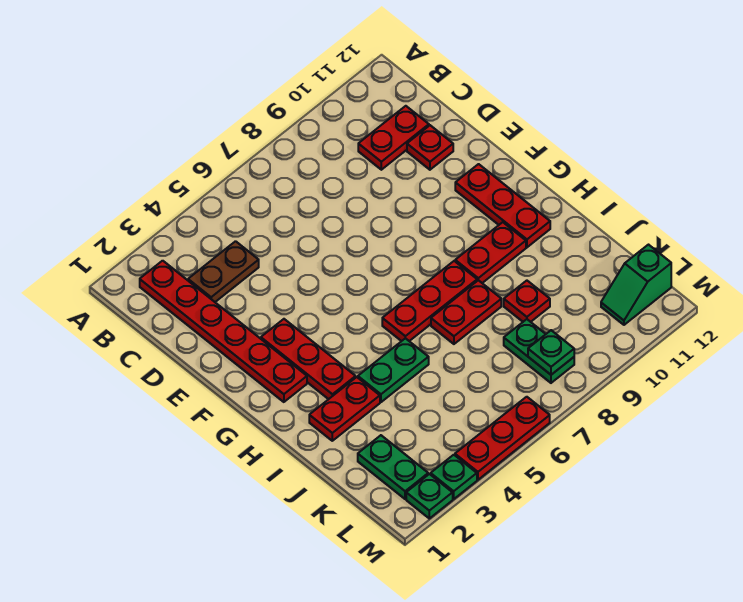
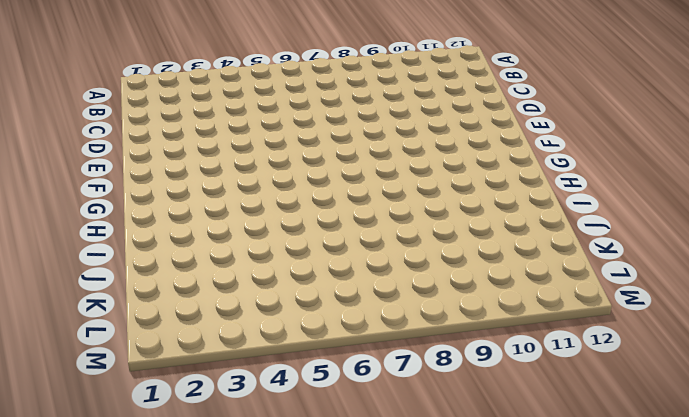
none -> red 1x6 plate [140,261,307,402]
none -> brown 1x2 plate [188,241,259,302]
none -> red 1x2 plate [358,106,429,170]

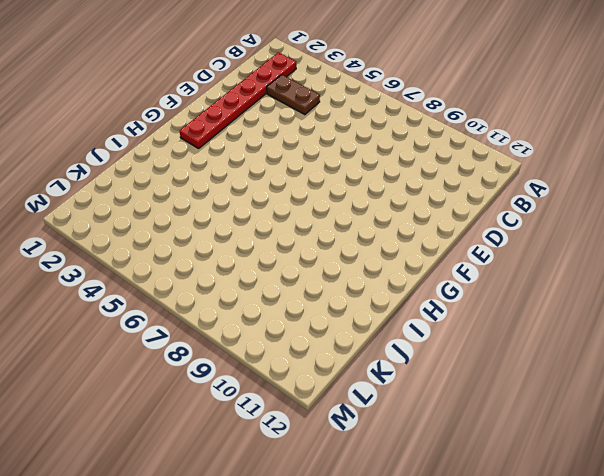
none -> red 1x2 plate [358,106,429,170]
none -> red 1x1 plate [407,125,453,170]
none -> red 1x3 plate [261,319,356,399]

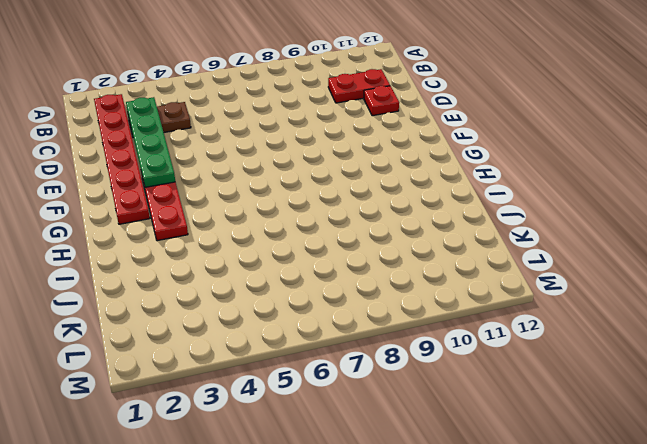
green 1x4 plate [126,97,175,187] -> none
none -> red 1x3 plate [455,164,550,247]
none -> red 1x3 plate [382,261,477,341]
none -> red 1x2 plate [455,222,526,283]

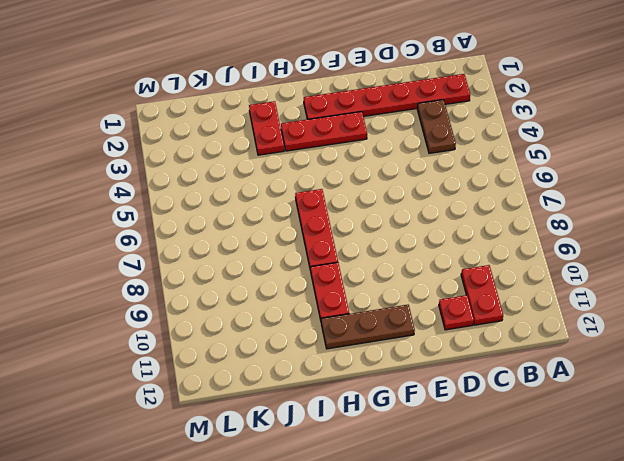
brown 1x3 plate [321,305,415,349] -> red 1x3 plate [455,164,550,247]
none -> green 1x2 plate [358,338,429,402]
none -> red 1x2 plate [431,280,501,344]
none -> red 1x1 plate [504,281,550,322]

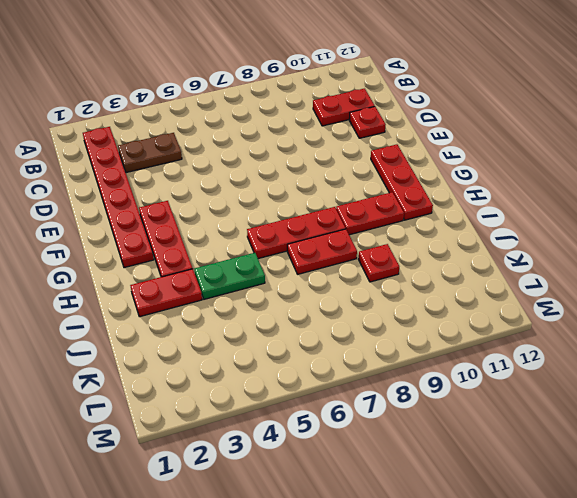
none -> green 1x2 plate [358,435,428,499]
none -> green 1x2 plate [504,319,574,383]
none -> green 1x2 slope [601,245,671,325]

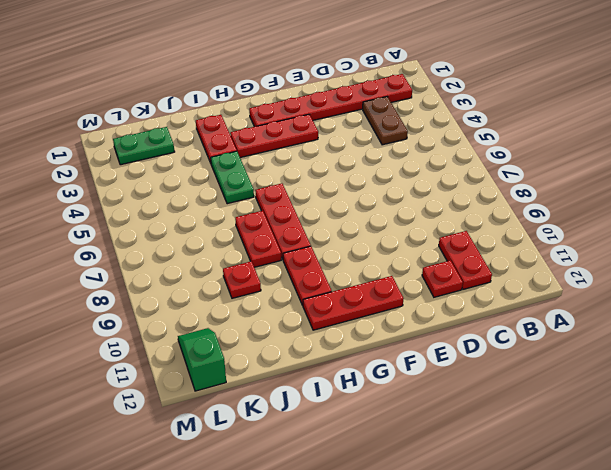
none -> green 1x2 plate [504,319,574,383]
none -> green 1x1 plate [406,474,453,518]
none -> green 1x1 plate [431,455,477,499]

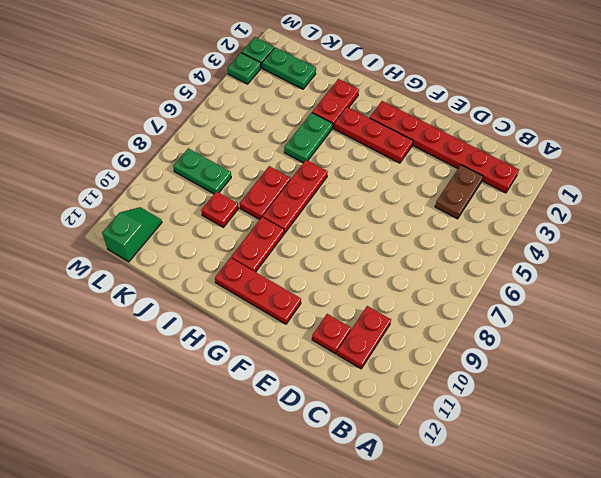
none -> red 1x3 plate [455,397,550,480]
none -> green 1x1 plate [528,330,574,375]

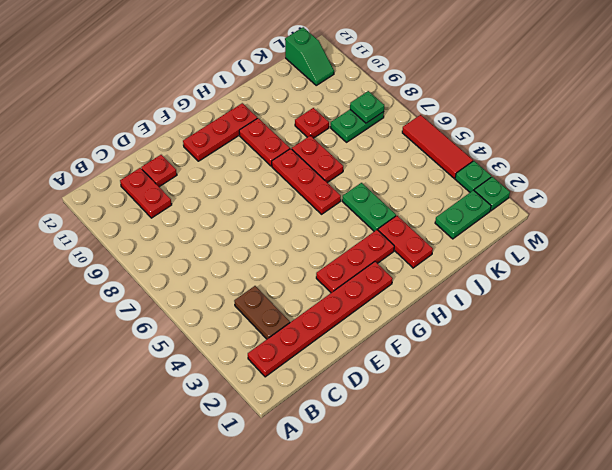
red 1x3 tile [402,115,473,178] -> red 1x3 plate [455,397,550,480]

